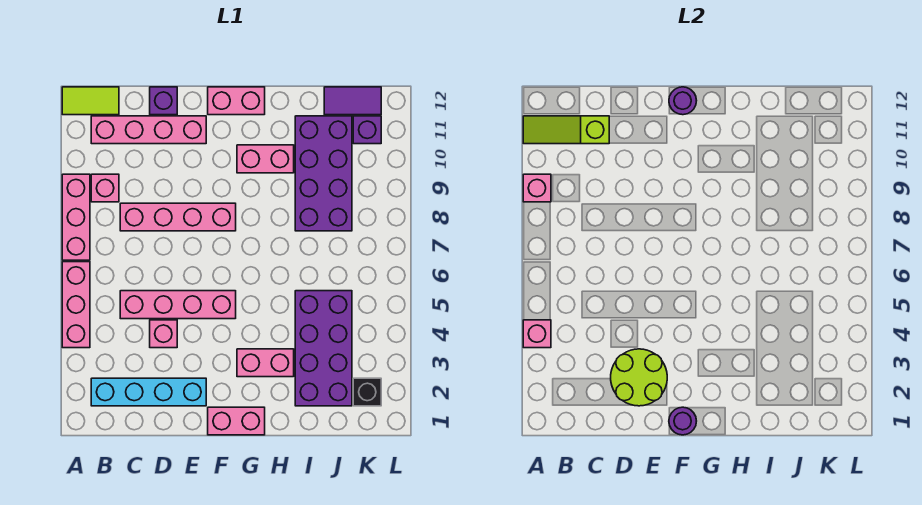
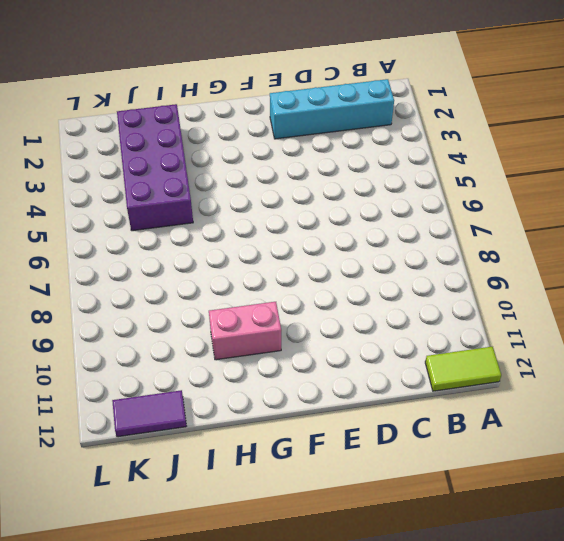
none -> pink 1x3 brick [62,262,90,348]
none -> pink 1x3 brick [62,174,90,260]
none -> pink 1x1 brick [91,174,119,202]

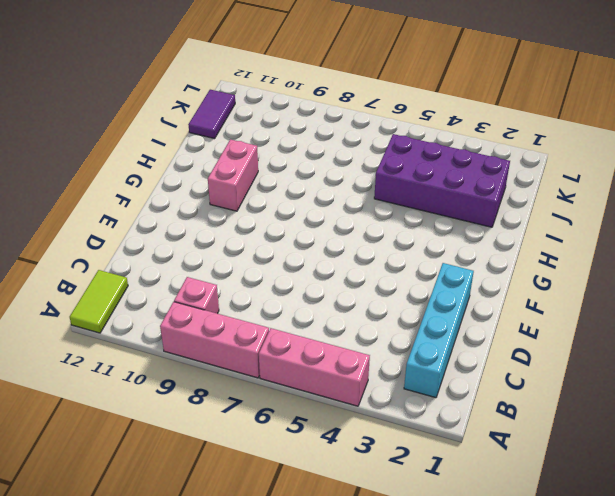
none -> pink 1x4 brick [91,116,206,144]
none -> pink 1x4 brick [120,291,236,319]
none -> pink 1x4 brick [120,203,236,231]

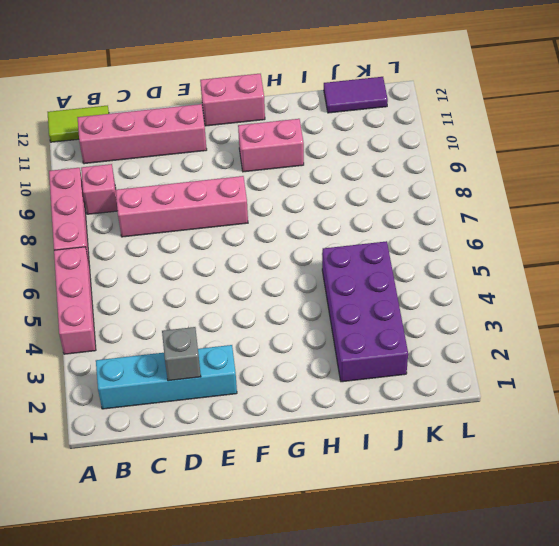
grey 1x1 brick [162,327,201,381] -> lime 2x2 round brick [611,349,667,406]
none -> pink 1x4 brick [120,291,236,319]
none -> pink 1x1 brick [150,320,177,348]
none -> purple 1x1 brick [150,87,177,115]

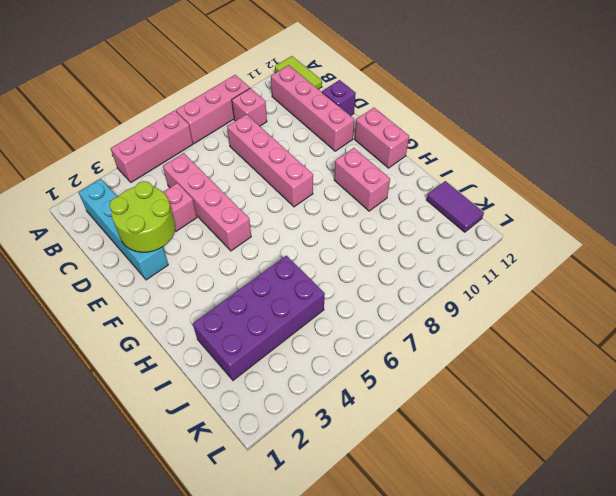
none -> pink 1x2 brick [208,407,265,435]
none -> pink 1x2 brick [237,349,294,377]
none -> purple 2x4 brick [295,116,352,231]

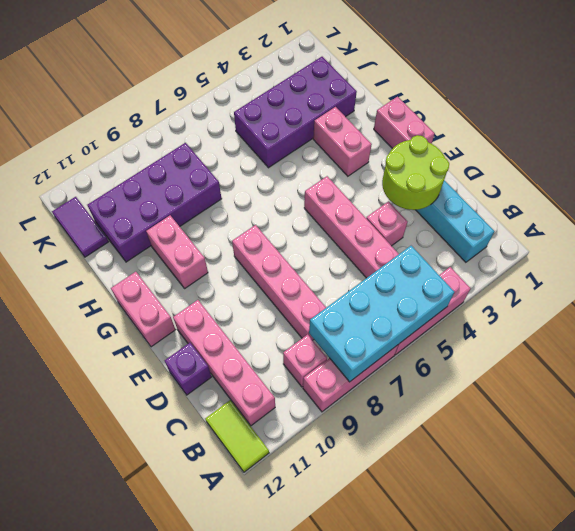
cyan 2x4 brick [309,246,454,382] -> none
none -> black 1x1 brick [353,378,381,406]
none -> purple 1x1 brick [353,116,381,144]
none -> pink 1x1 brick [523,320,551,348]

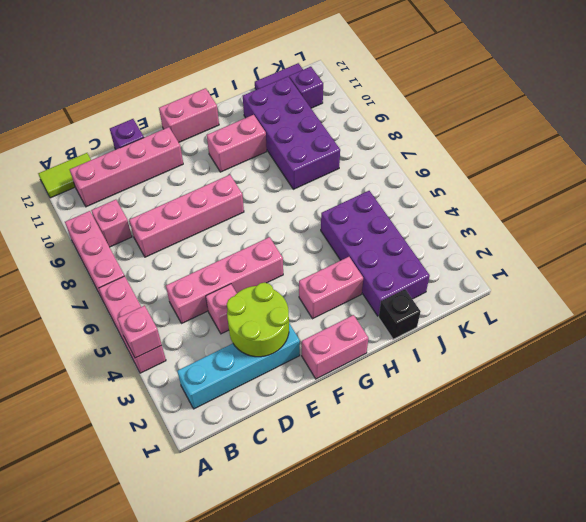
black 1x1 brick [379,289,421,339] -> black 1x1 brick moved to [353,378,381,406]
none -> pink 1x1 brick [523,174,551,202]
none -> lime 1x3 slope [523,116,609,144]
none -> purple 1x1 round brick [669,407,696,435]

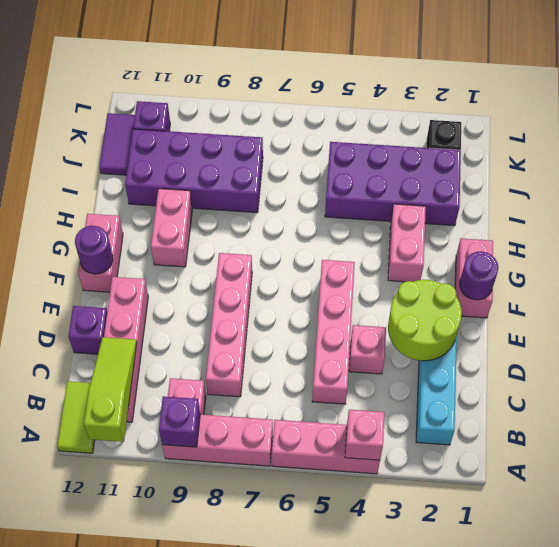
purple 1x1 brick [159,396,200,447] -> pink 1x1 brick [523,174,551,202]
lime 1x3 slope [84,337,137,442] -> lime 1x3 slope turned to [523,116,609,144]

